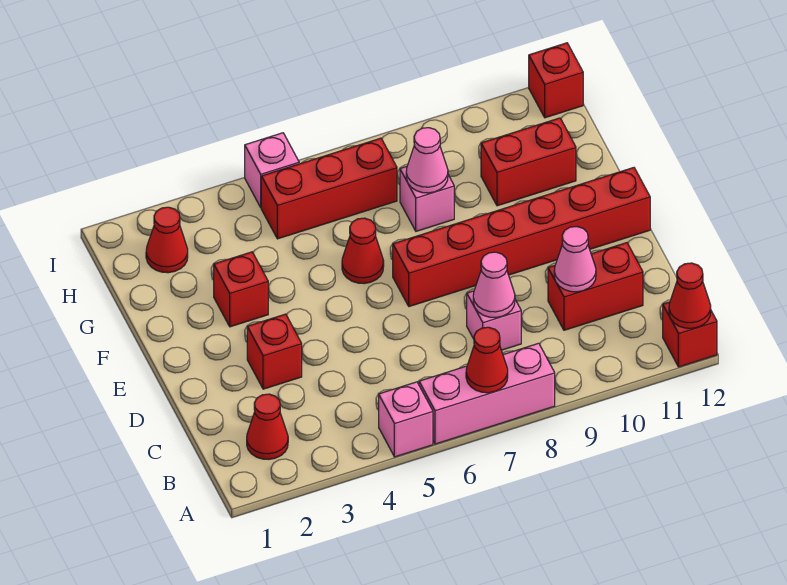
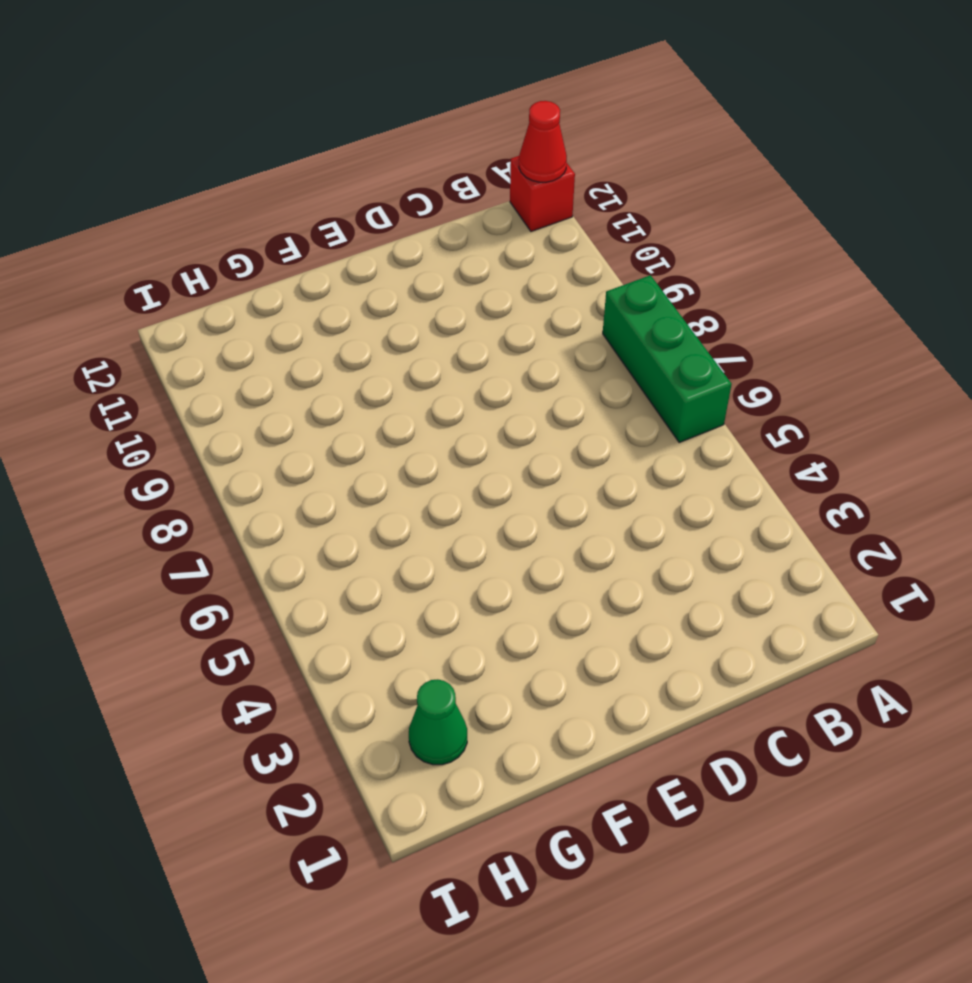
green 1x3 brick [603,275,732,442] -> pink 1x3 brick [419,343,555,444]
green 1x1 cone [409,679,467,765] -> red 1x1 cone [146,207,188,273]
none -> pink 1x1 brick [379,382,433,457]
none -> red 1x1 cone [247,394,288,459]
none -> pink 1x1 brick [467,291,521,350]

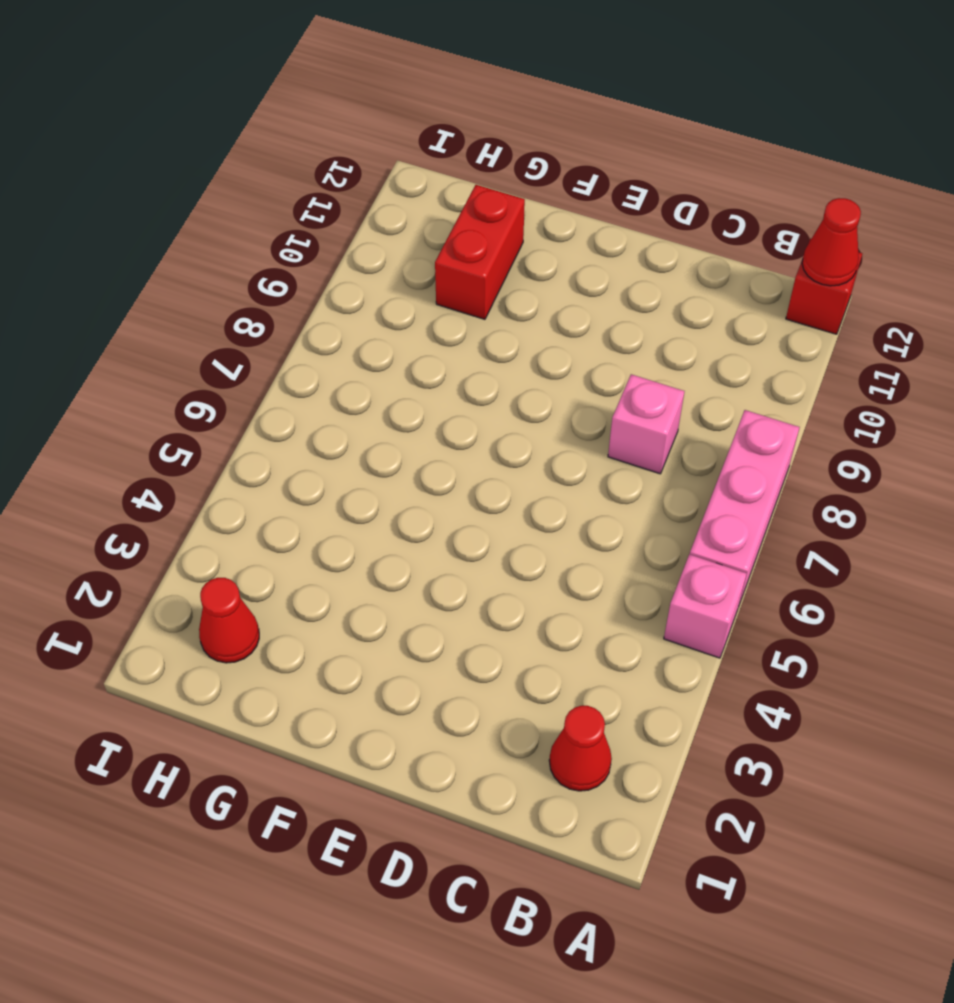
none -> red 1x2 brick [548,243,643,330]
none -> red 1x1 brick [247,314,302,389]
none -> red 1x6 brick [393,168,650,307]

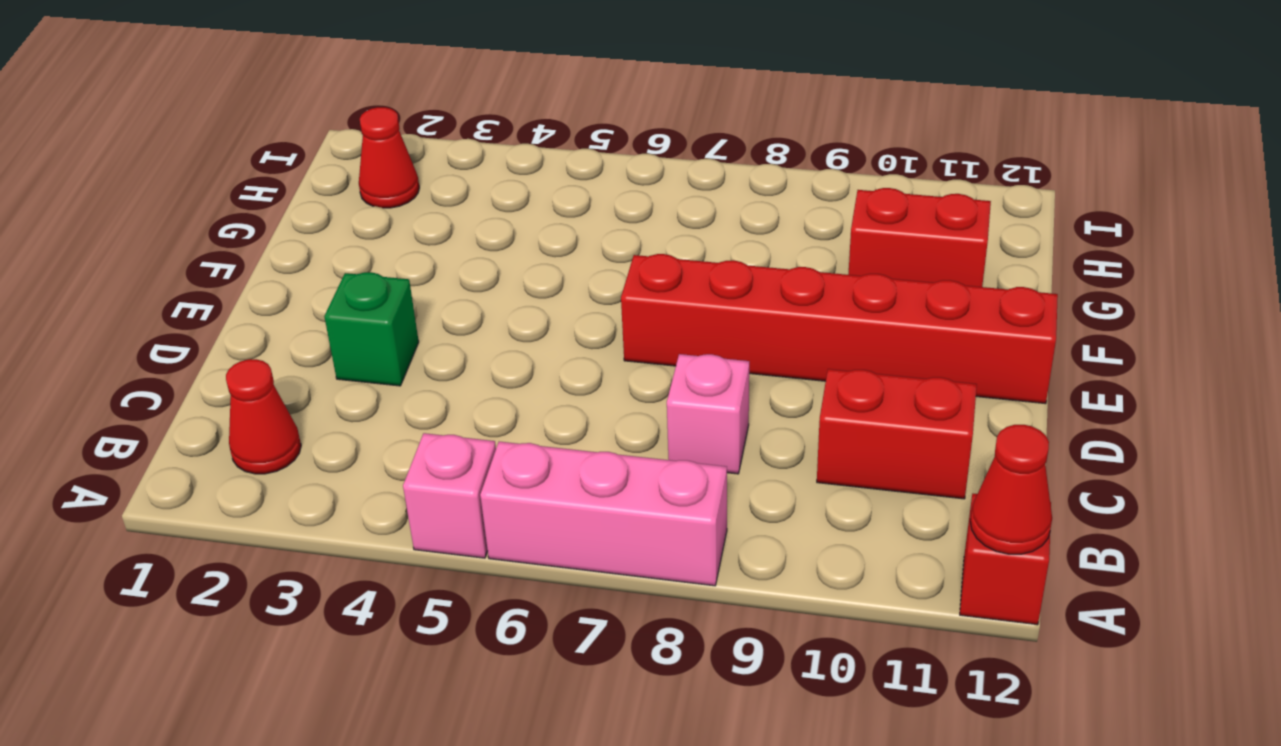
green 1x1 brick [324,272,419,386] -> red 1x1 brick [247,314,302,389]
none -> red 1x1 brick [214,252,268,327]
none -> red 1x1 cone [342,218,384,284]
none -> pink 1x1 brick [400,166,454,231]

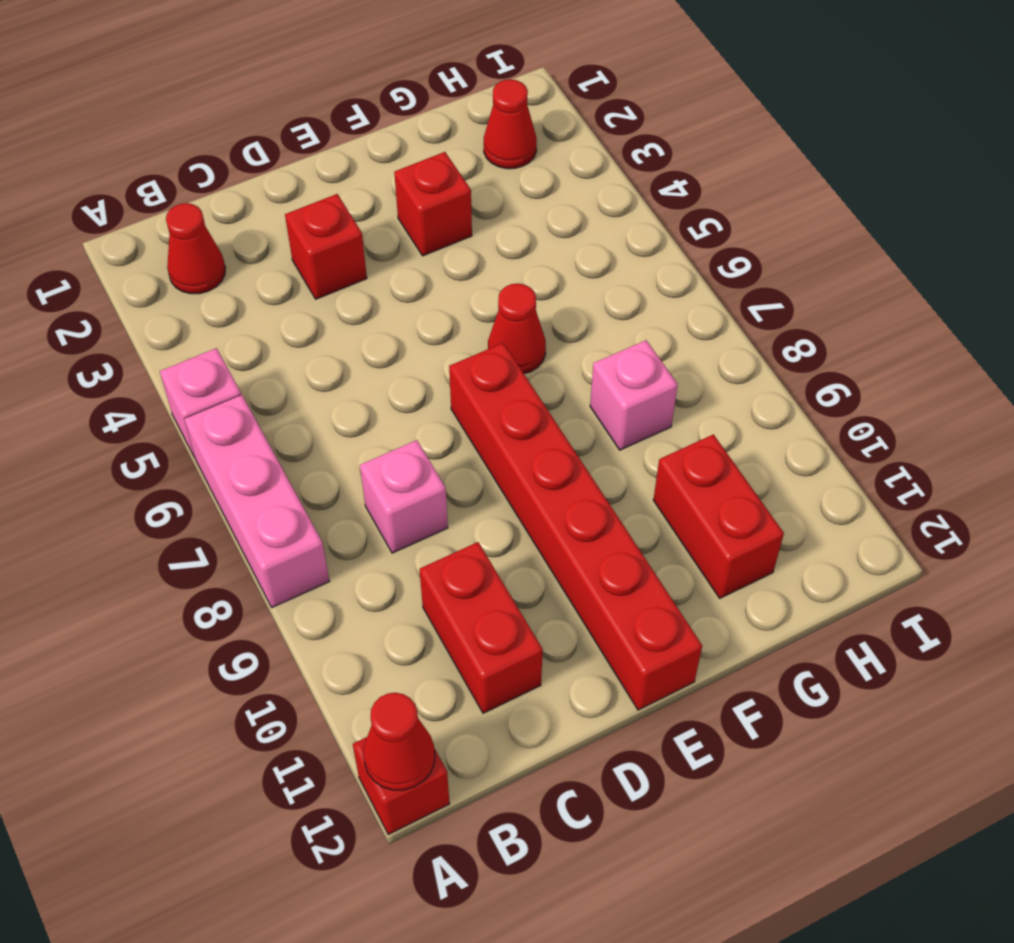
none -> red 1x3 brick [261,138,397,239]
none -> pink 1x1 brick [245,133,299,207]
none -> red 1x1 brick [529,43,583,118]

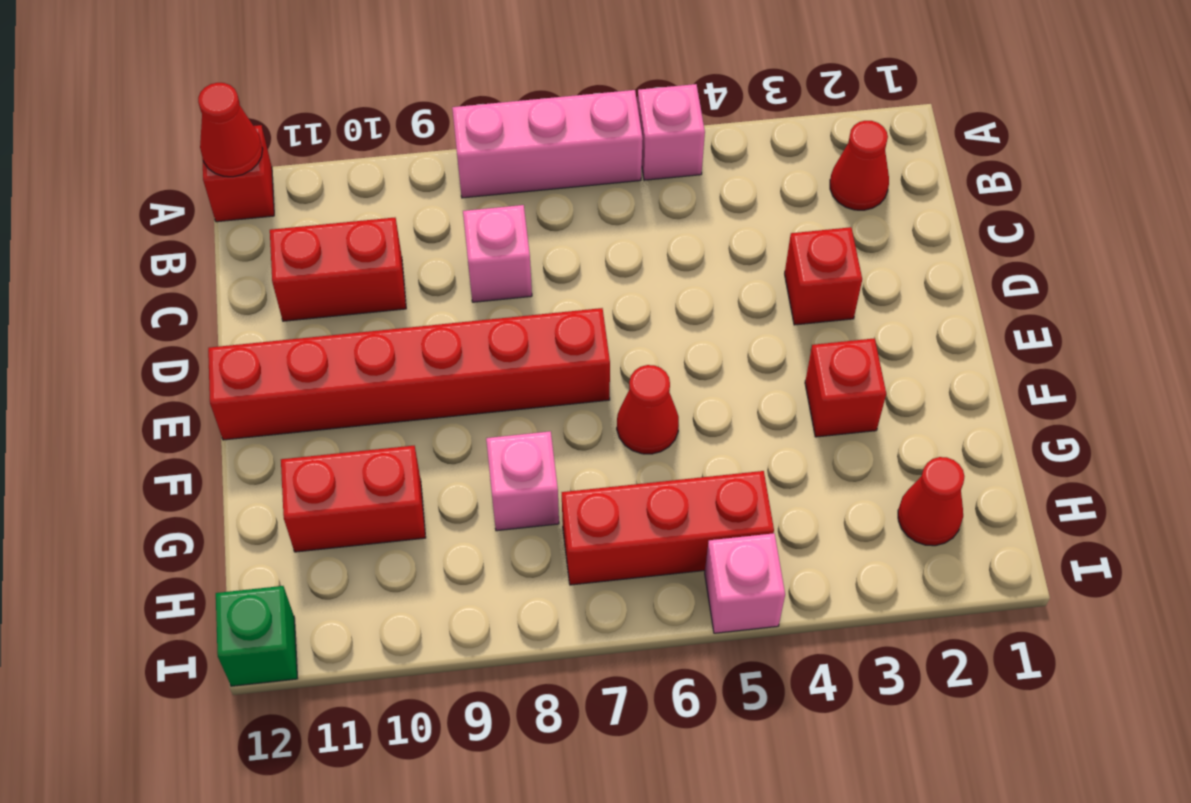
green 1x1 brick [216,586,298,686] -> red 1x1 brick [529,43,583,118]
none -> red 1x1 cone [466,327,508,393]
none -> pink 1x1 cone [473,252,515,318]
none -> pink 1x1 cone [554,227,596,292]

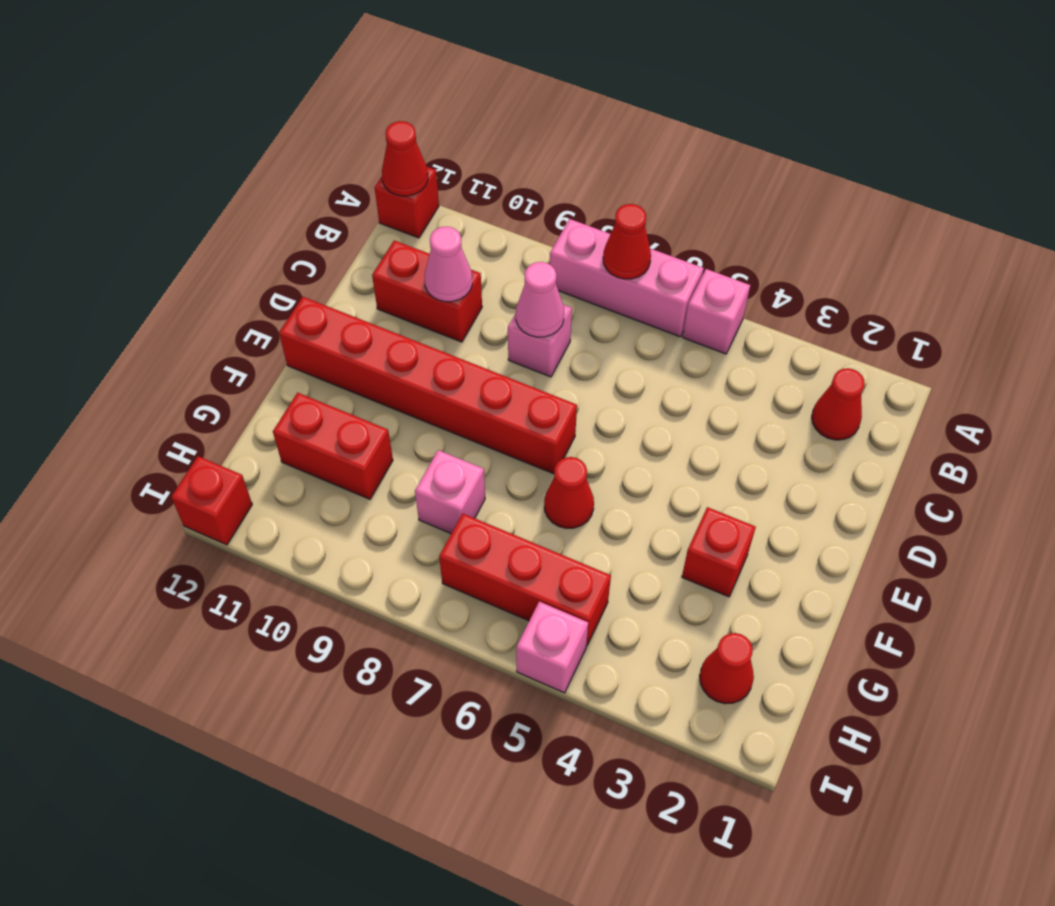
none -> red 1x1 brick [247,314,302,389]
none -> pink 1x1 cone [406,128,448,193]

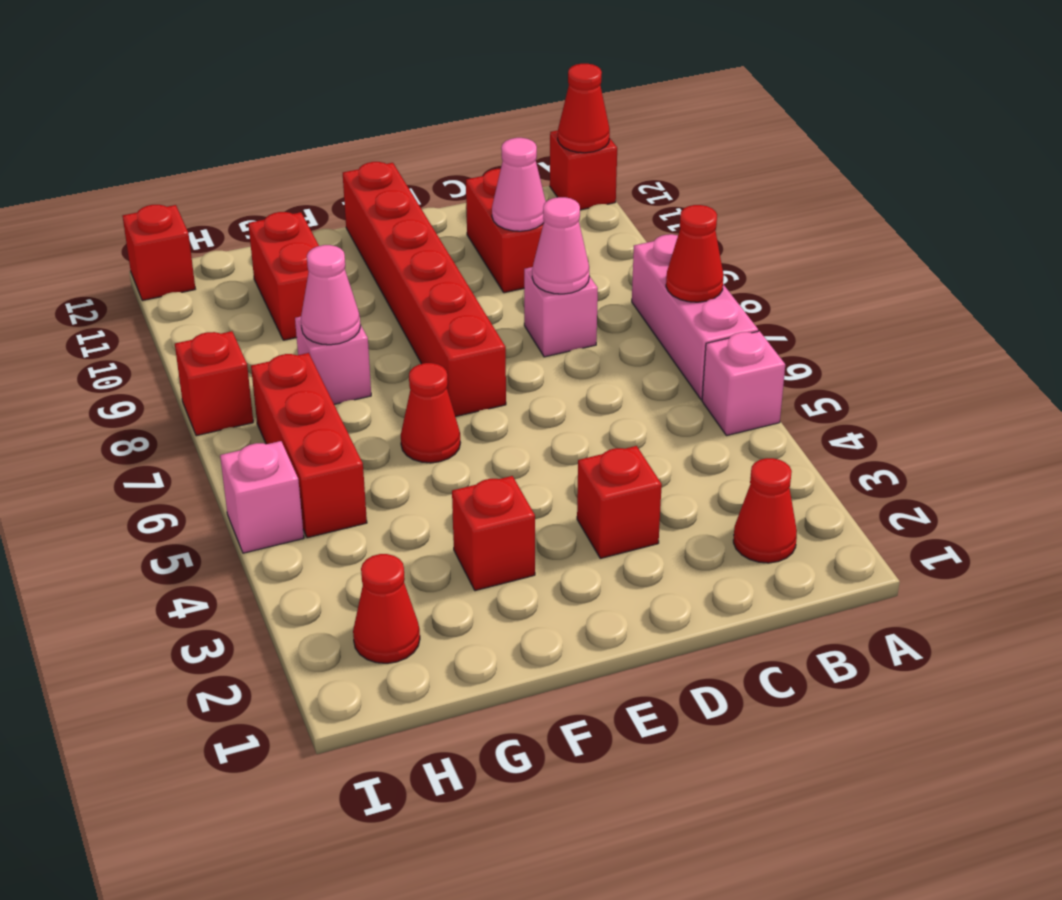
red 1x1 brick [175,331,253,436] -> none

